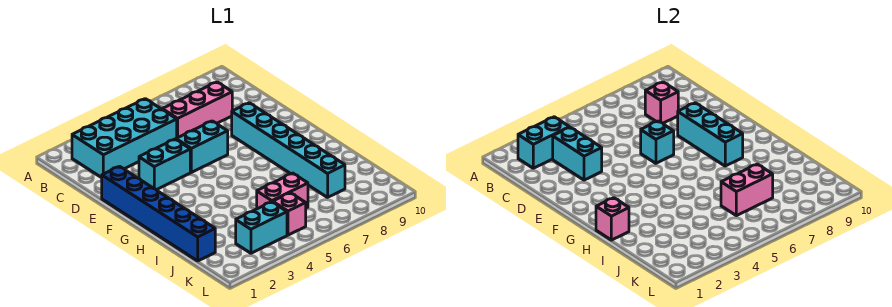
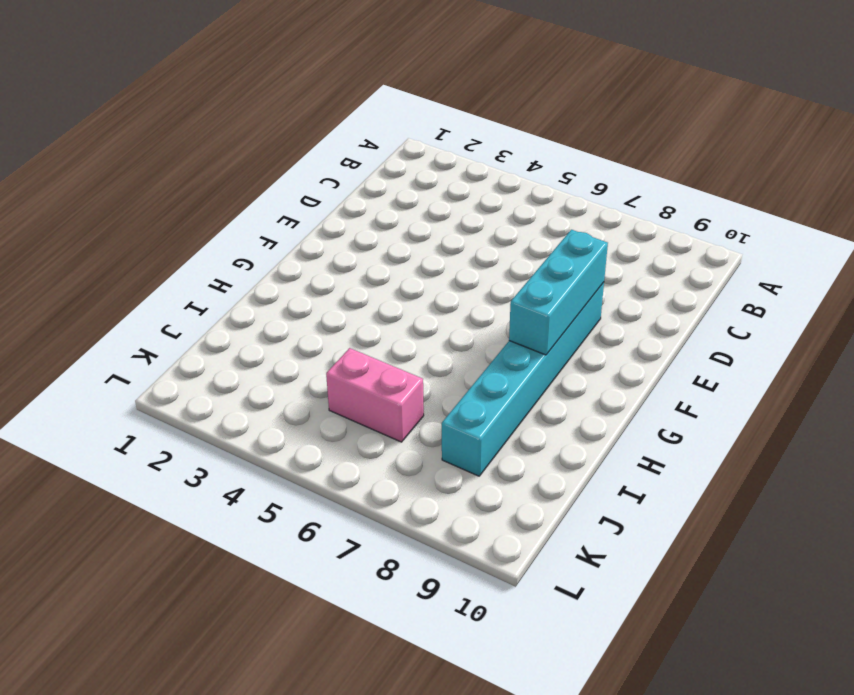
none -> cyan 2x4 brick [72,99,177,178]
none -> pink 1x3 brick [162,82,232,138]
none -> blue 1x6 brick [102,166,215,261]

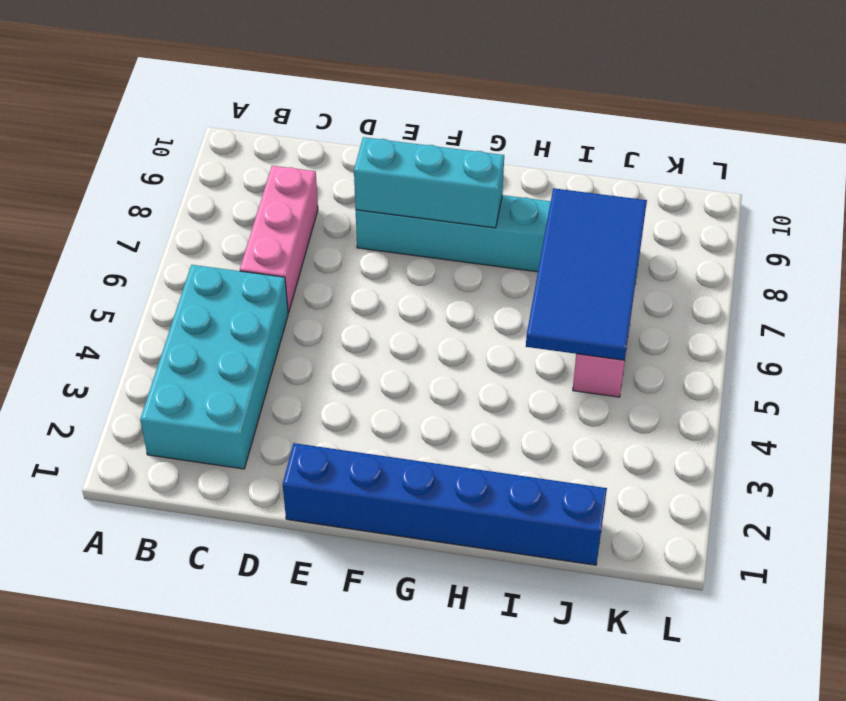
blue 2x4 tile [526,188,647,360] -> pink 1x2 brick [721,164,773,216]
none -> cyan 1x2 brick [139,139,190,190]
none -> cyan 1x2 brick [176,121,228,172]
none -> cyan 1x2 brick [236,202,287,253]

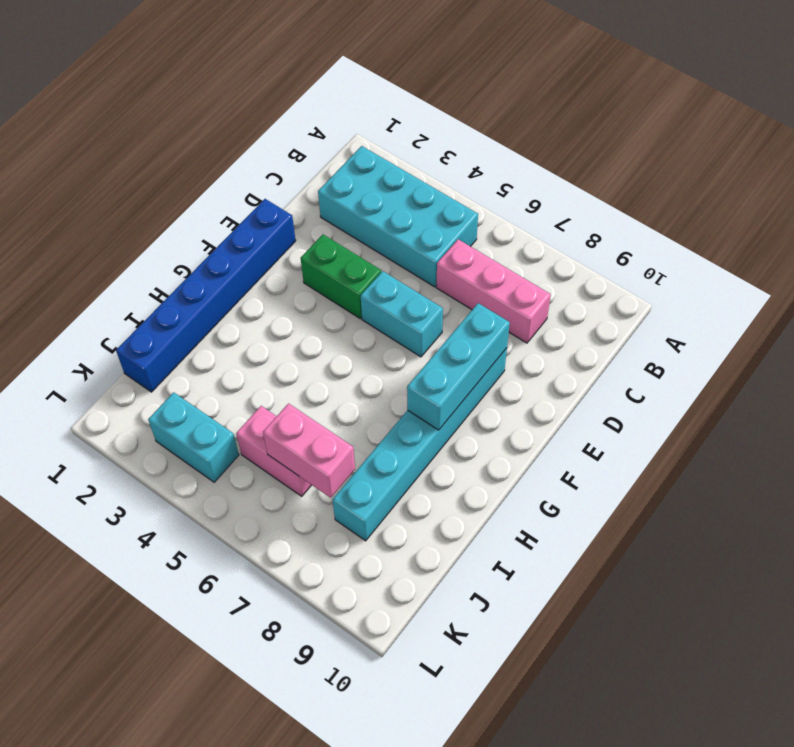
green 1x2 brick [301,235,381,319] -> cyan 1x2 brick [139,139,190,190]
none -> pink 1x1 brick [273,193,306,235]
none -> cyan 1x2 brick [518,117,570,168]
none -> cyan 1x2 brick [553,127,602,180]

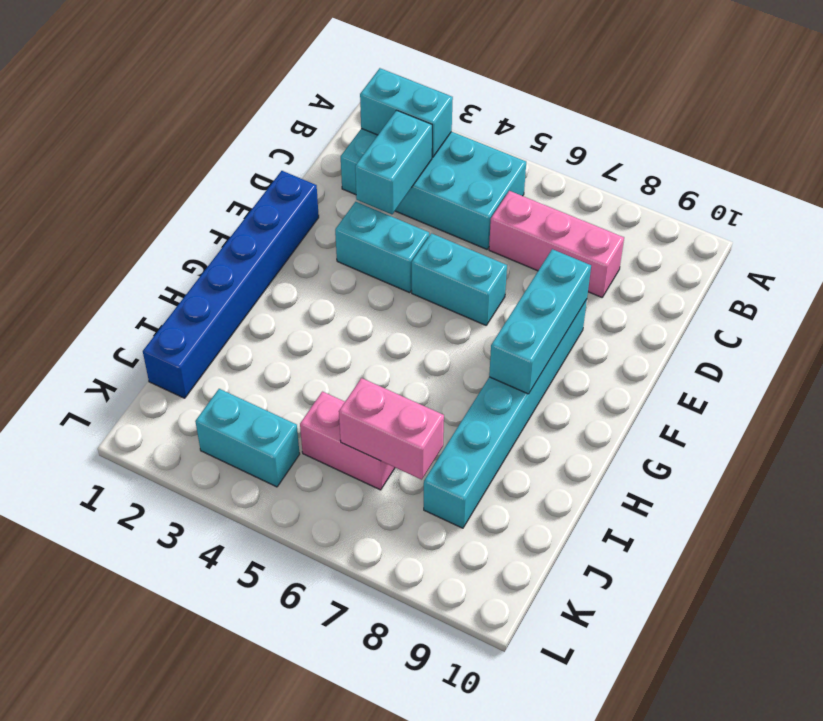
none -> pink 1x1 brick [273,193,306,235]
none -> pink 1x1 brick [645,82,678,123]
none -> cyan 1x1 brick [641,121,674,163]

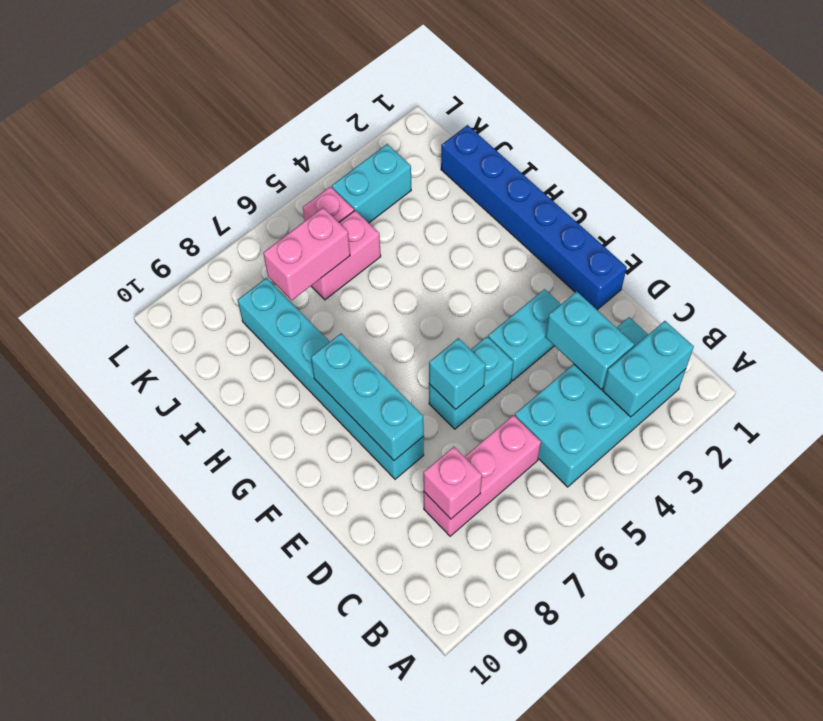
none -> pink 1x1 brick [596,198,629,240]

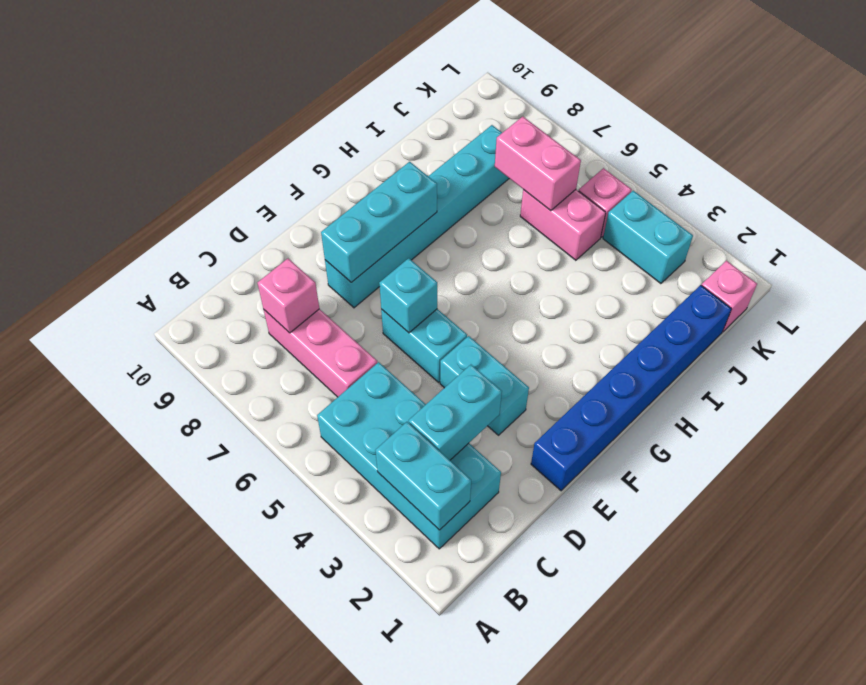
pink 1x1 brick [701,260,757,332] -> pink 1x1 brick moved to [596,198,629,240]

